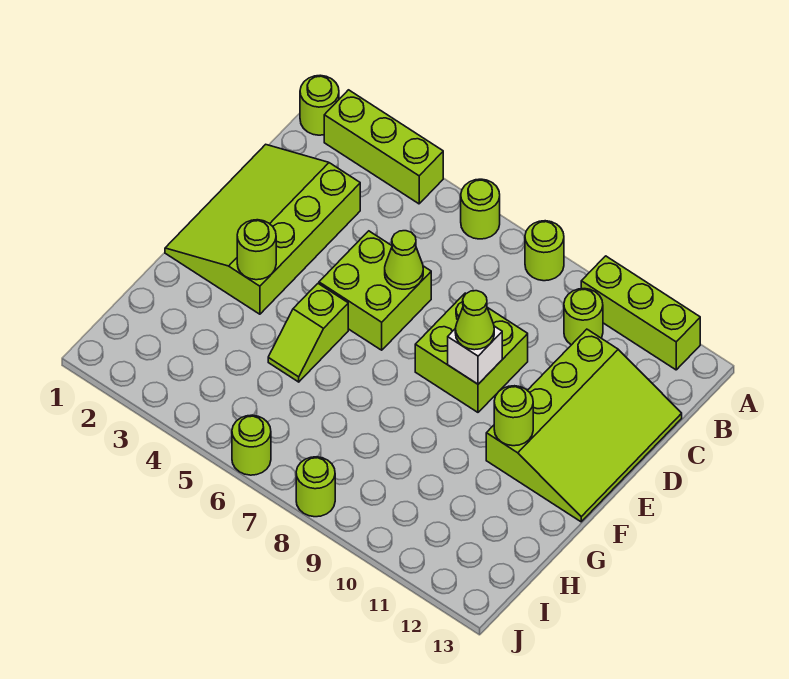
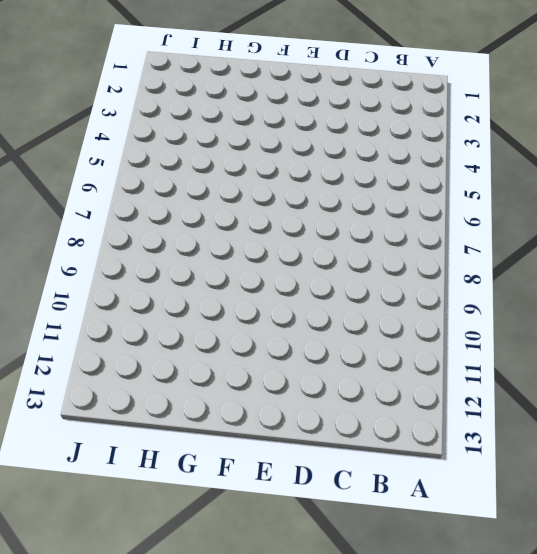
none -> lime 1x1 round brick [300,75,339,135]
none -> lime 1x3 brick [324,90,443,204]
none -> lime 1x1 round brick [461,179,500,239]

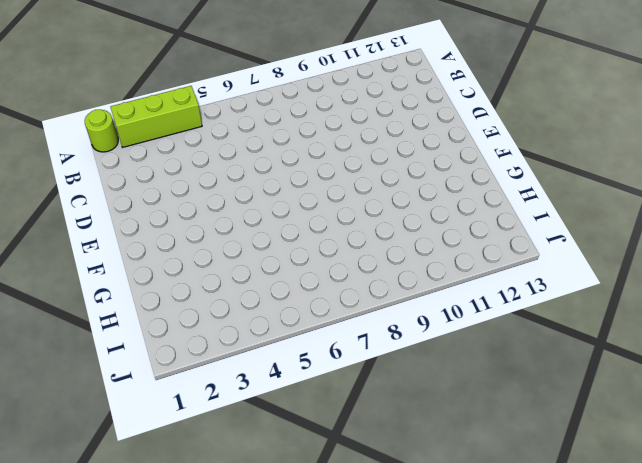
none -> lime 1x1 round brick [461,179,500,239]
none -> lime 1x1 round brick [525,221,564,281]
none -> lime 1x3 brick [581,256,700,370]

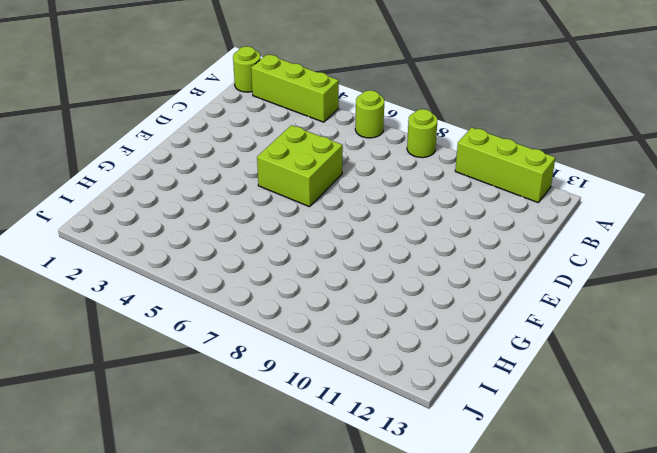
none -> lime 1x1 round brick [564,289,603,345]
none -> lime 3x4 slope [165,144,360,314]
none -> lime 3x4 slope [486,329,682,522]

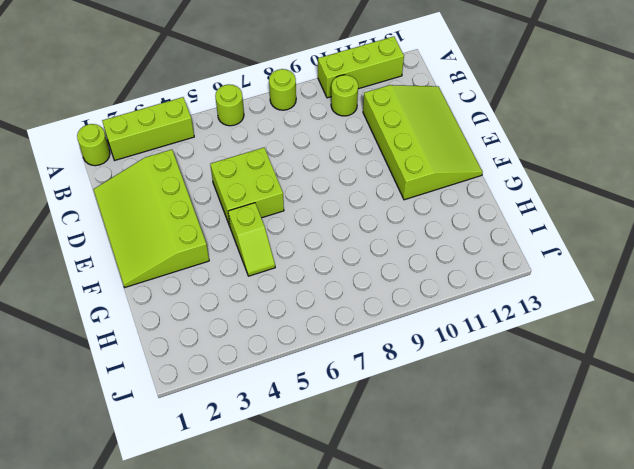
none -> lime 2x2 brick [415,293,528,412]
none -> lime 1x1 round brick [232,415,271,475]
none -> lime 1x1 round brick [296,457,335,517]

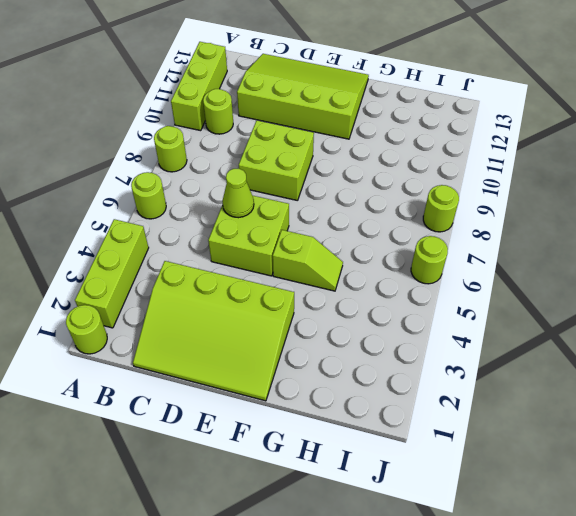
none -> white 1x1 brick [448,326,502,384]
none -> lime 1x1 round brick [237,220,276,280]
none -> lime 1x1 round brick [494,386,533,446]

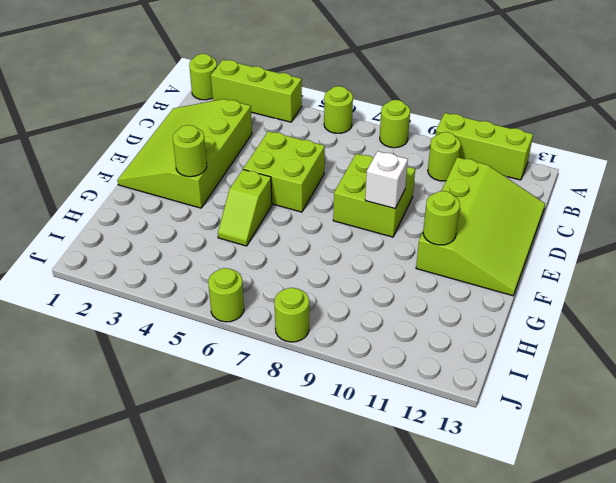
none -> lime 1x1 cone [385,231,423,289]
none -> lime 1x1 cone [455,291,494,350]

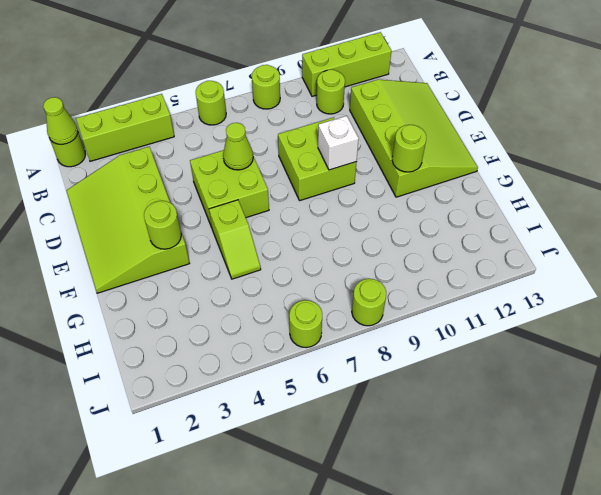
lime 1x1 cone [43,97,78,145] -> lime 1x1 cone moved to [455,291,494,350]

